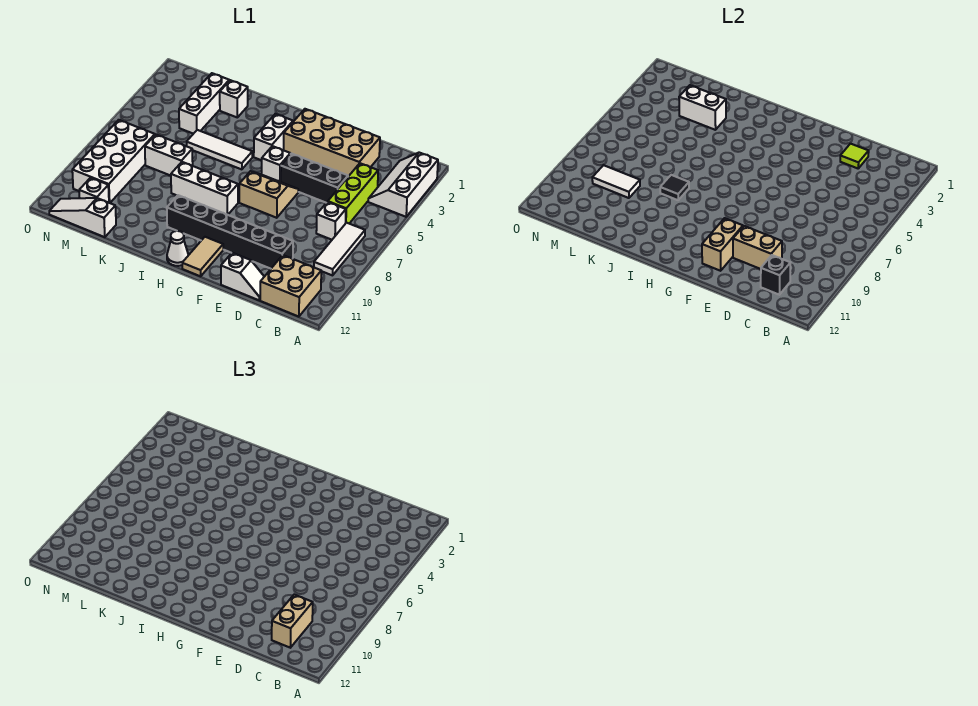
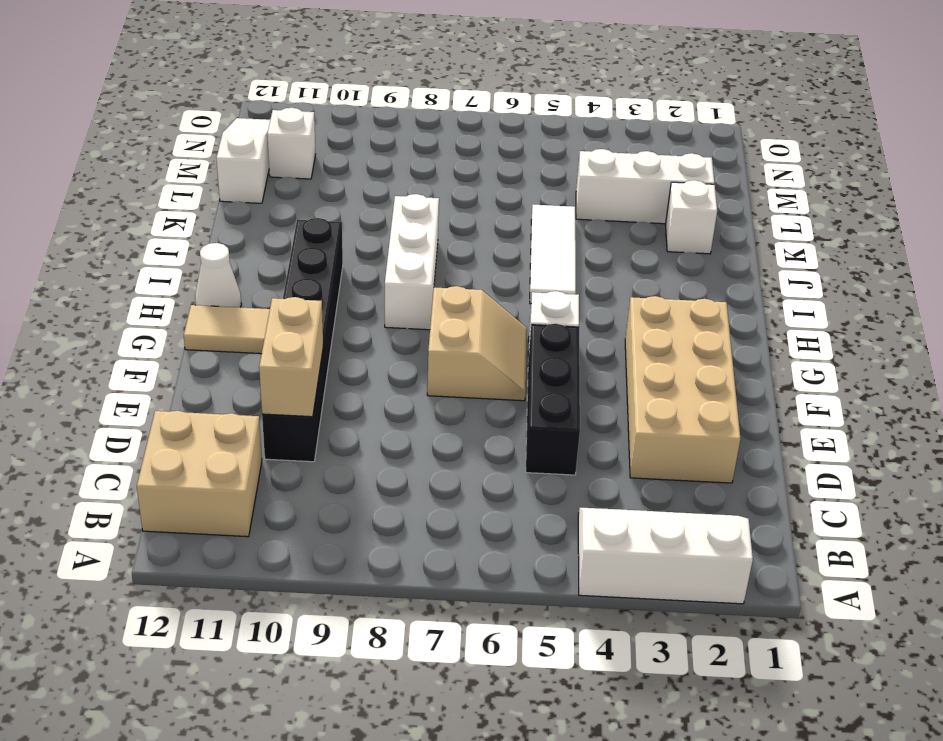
none -> white 1x3 tile [314,223,365,275]
none -> lime 1x3 brick [328,163,378,223]
none -> white 1x1 brick [316,202,346,240]
none -> white 1x2 slope [221,253,264,300]

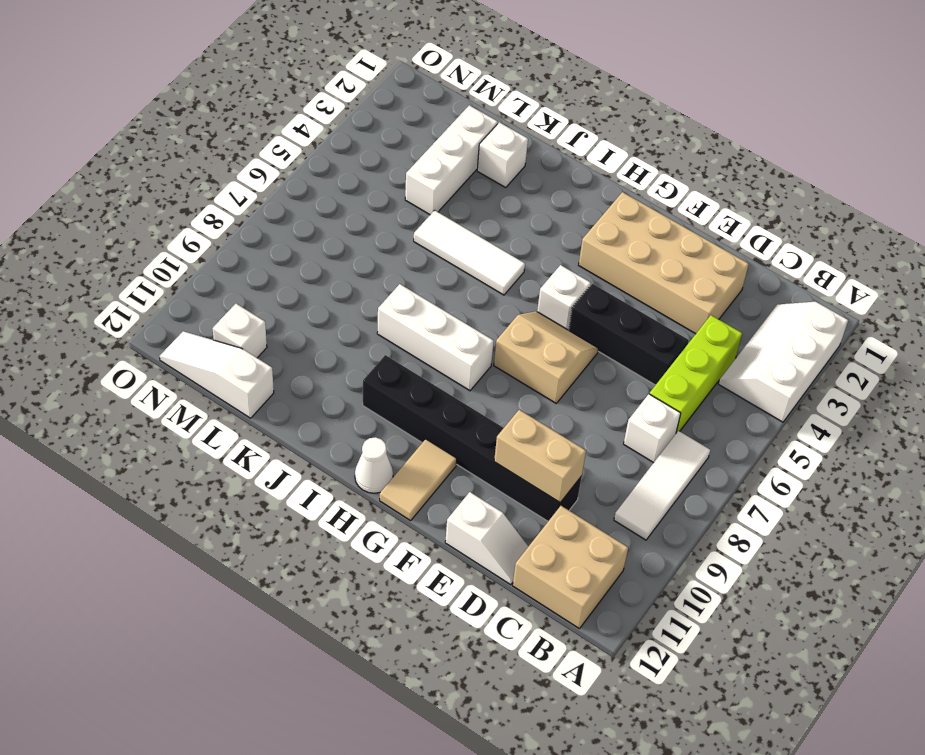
none -> white 1x2 brick [254,114,293,160]
none -> white 1x2 brick [145,135,193,176]
none -> white 2x4 brick [72,120,155,203]
none -> black 1x1 brick [761,255,790,295]

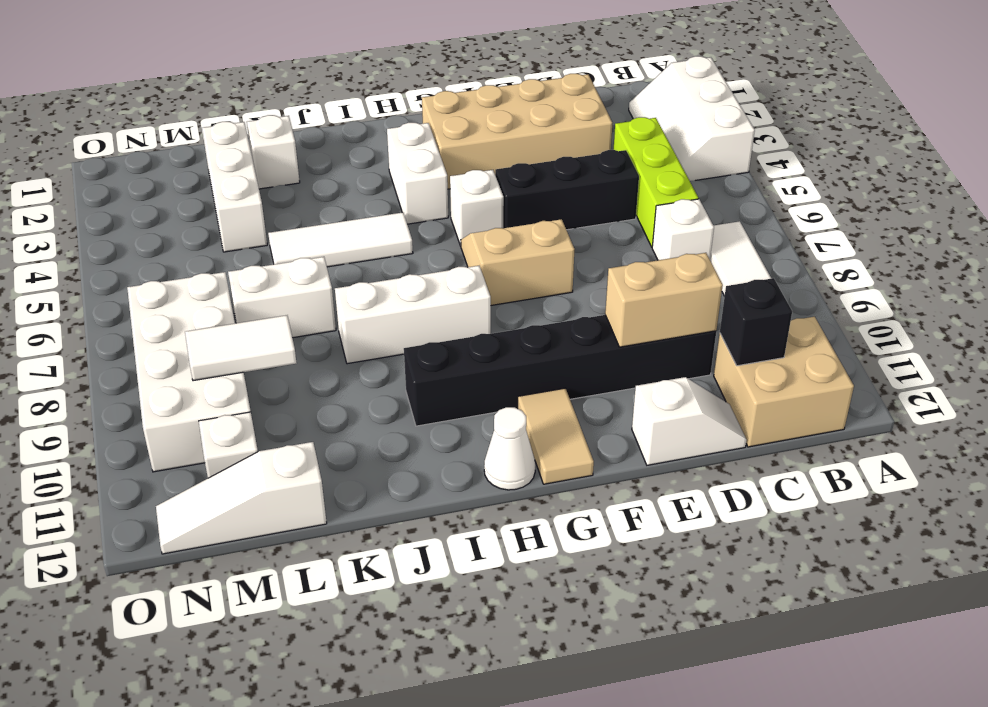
none -> lime 1x1 tile [840,144,869,168]
none -> tan 1x2 brick [702,218,743,271]
none -> black 1x1 tile [660,175,689,200]
none -> white 1x2 brick [679,85,726,130]

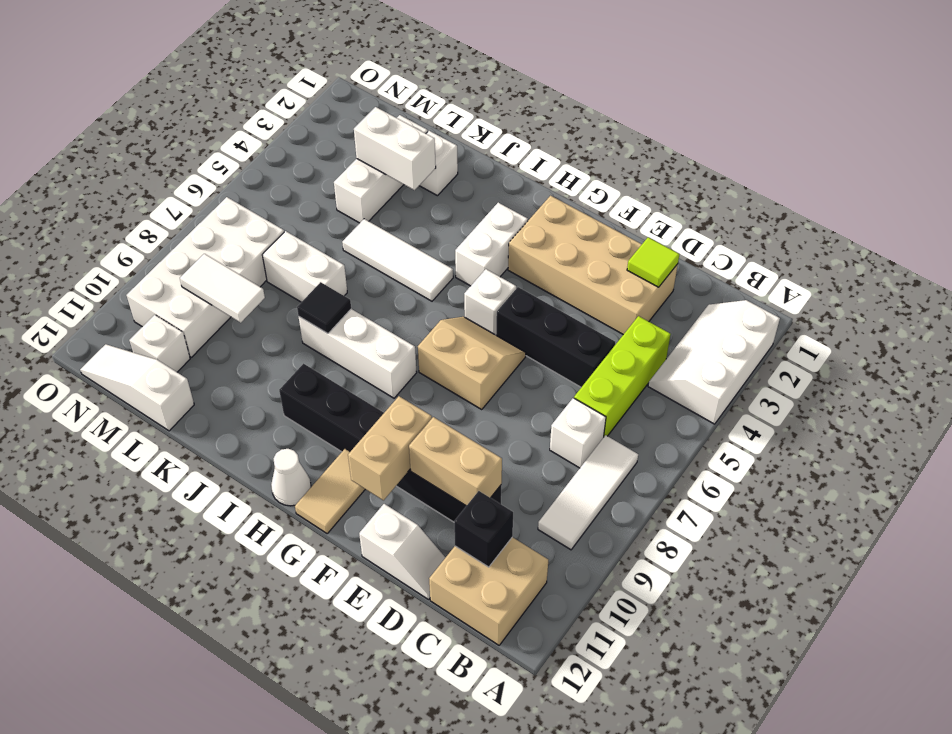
none -> tan 1x2 brick [272,595,313,648]

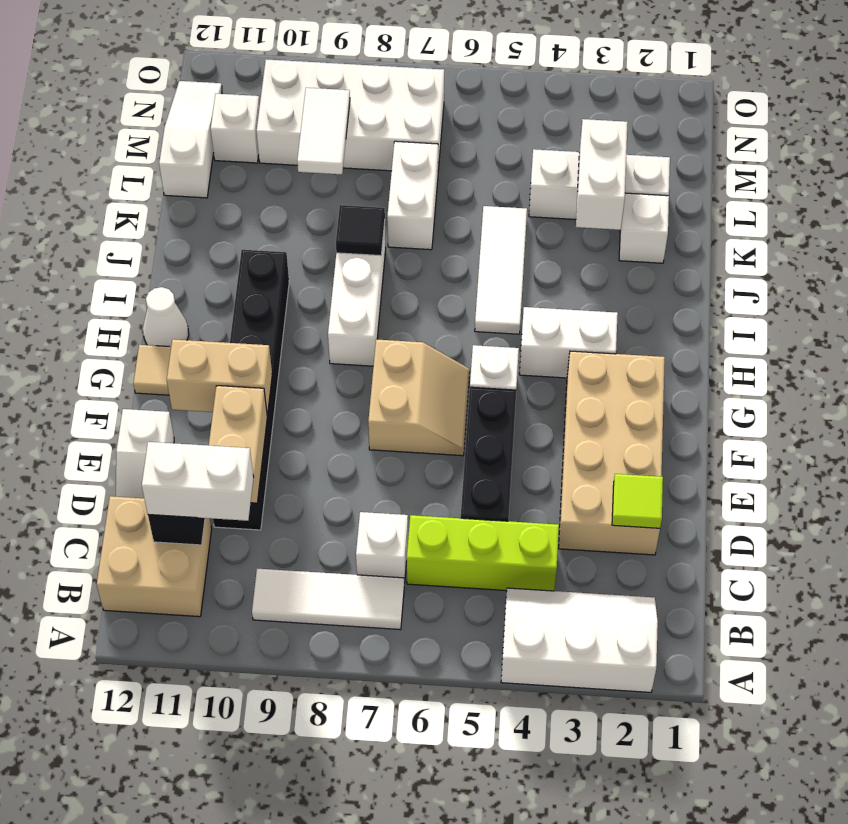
white 1x2 brick [142,442,254,521] -> tan 1x2 brick [272,595,313,648]

